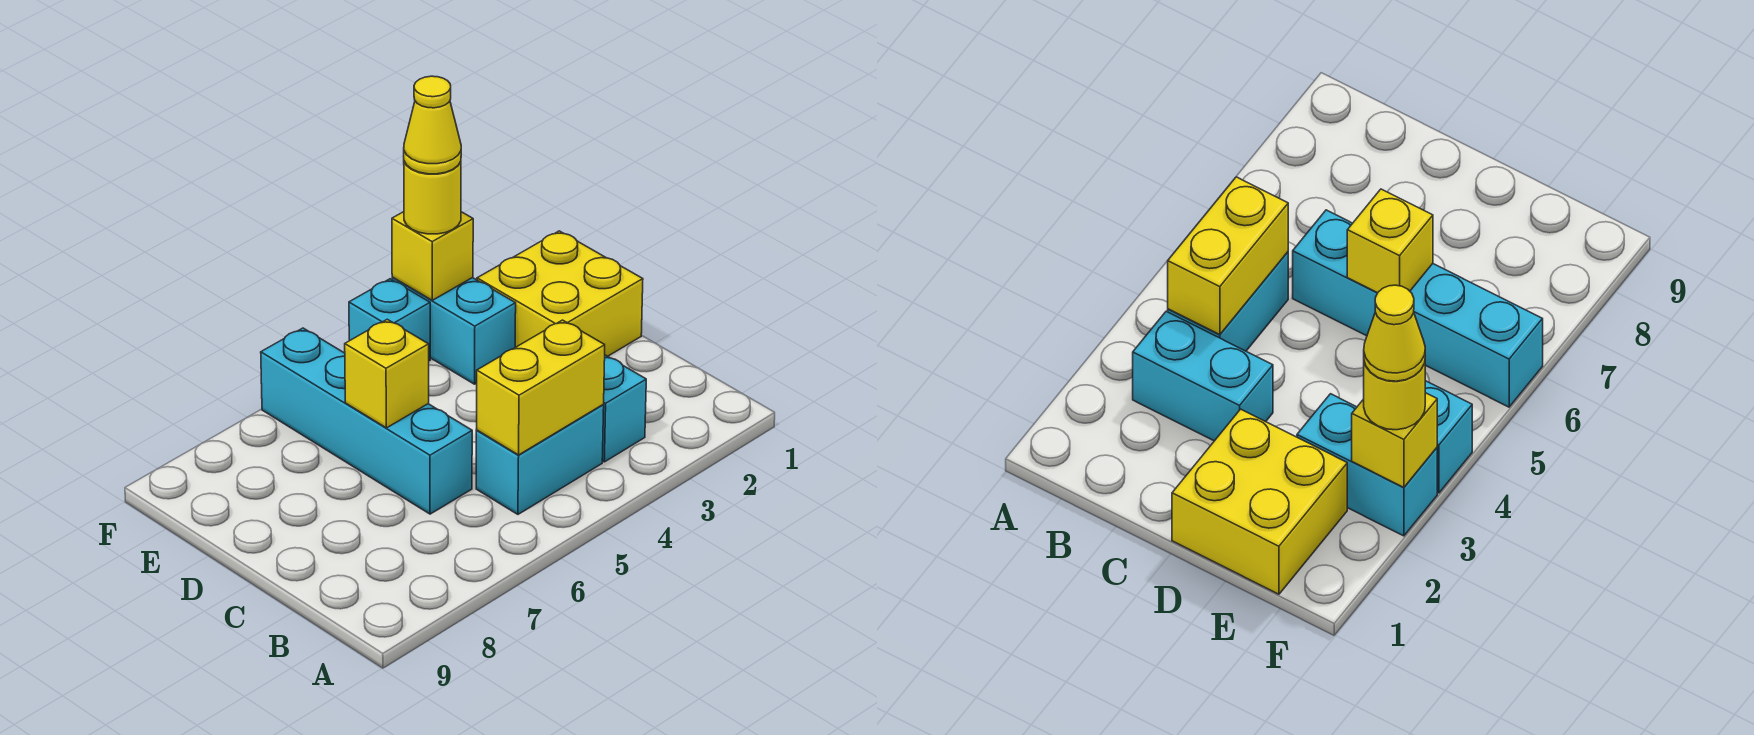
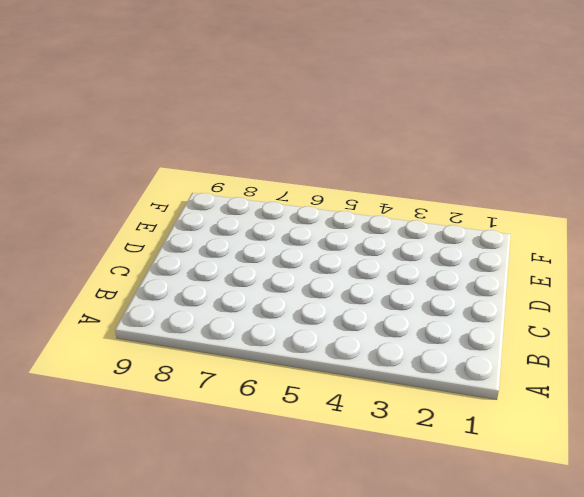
none -> cyan 1x2 brick [602,355,646,462]
none -> cyan 1x2 brick [476,405,604,514]

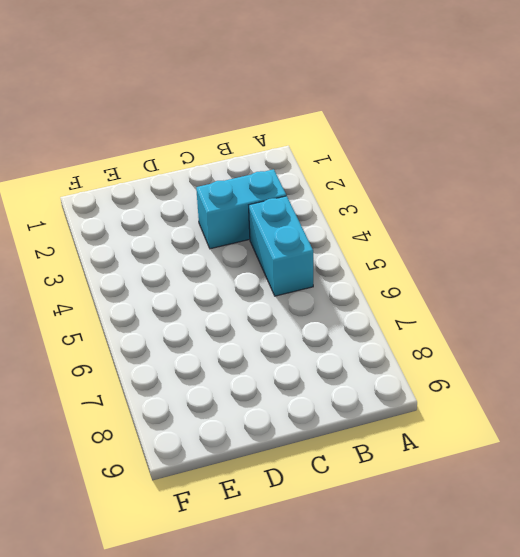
none -> cyan 1x4 brick [261,328,472,514]
none -> yellow 2x2 brick [477,231,643,356]

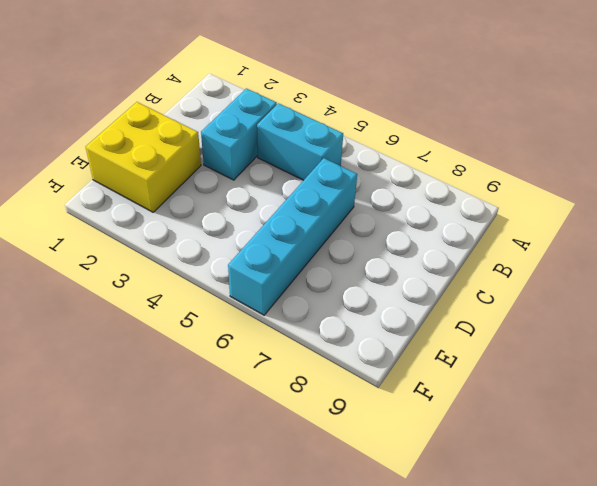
none -> cyan 1x2 brick [392,278,516,384]
none -> cyan 1x1 brick [349,279,430,361]

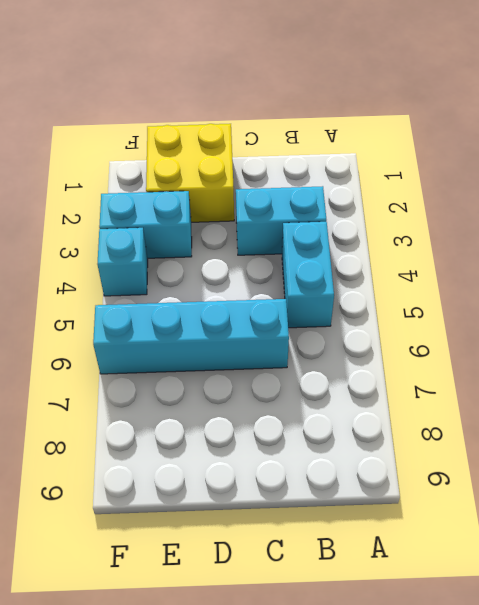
none -> yellow 1x2 brick [476,320,605,455]
none -> yellow 1x1 brick [345,319,429,428]

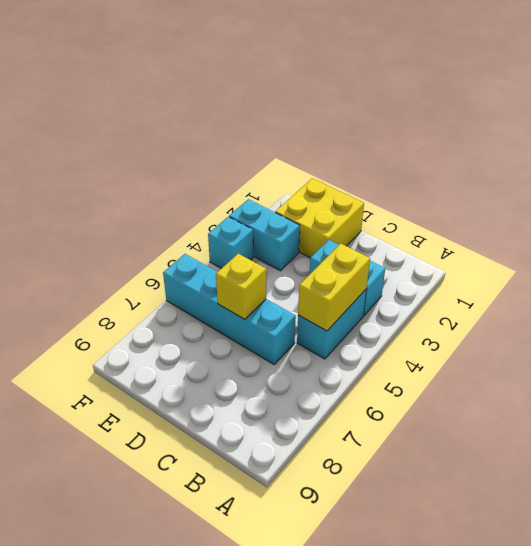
none -> yellow 1x1 brick [392,212,473,300]
none -> yellow 1x1 round brick [404,161,461,234]

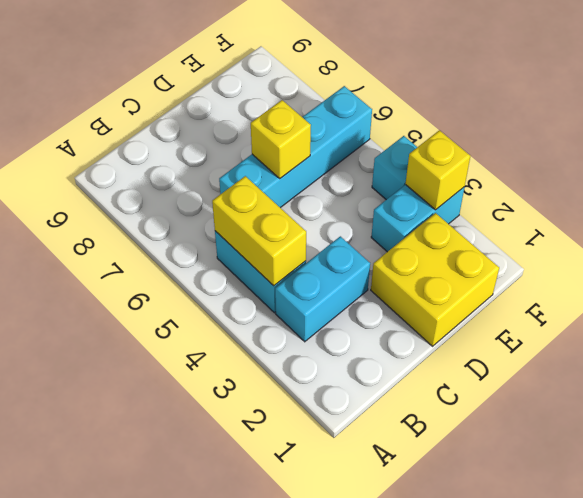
none -> yellow 1x1 round brick [404,161,461,234]
none -> yellow 1x1 cone [404,76,461,174]

